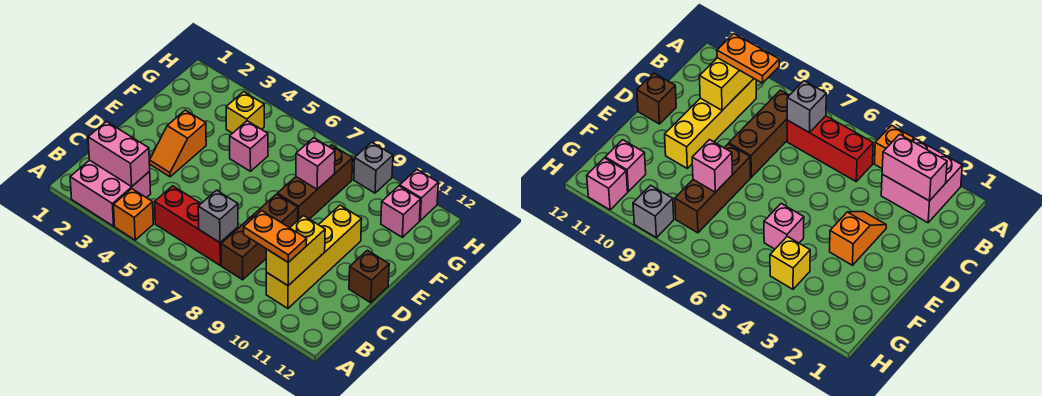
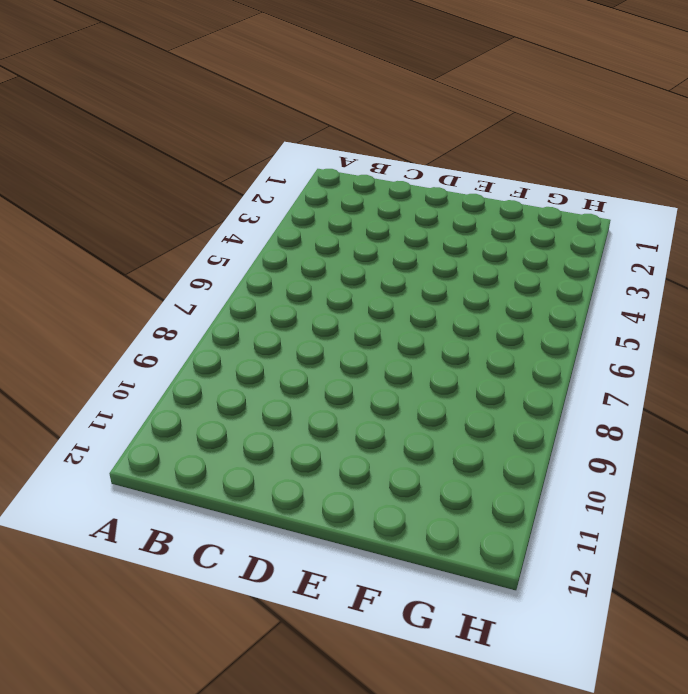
none -> pink 2x2 brick [70,160,151,226]
none -> orange 1x1 brick [114,189,153,240]
none -> red 1x3 brick [155,186,238,265]

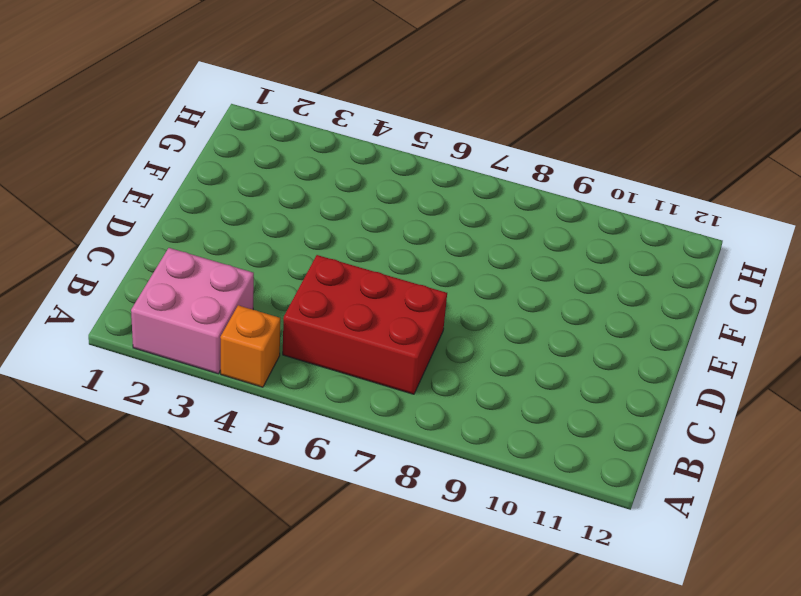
red 2x3 brick [283,255,447,394] -> red 1x3 brick [155,186,238,265]
none -> brown 1x3 brick [221,194,298,280]
none -> yellow 1x4 brick [266,205,362,308]
none -> orange 1x2 slope [150,110,206,177]

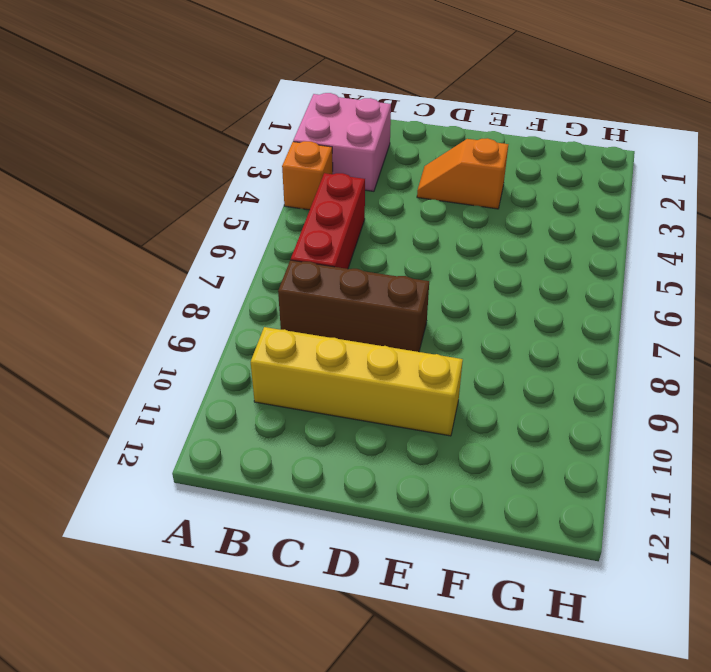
none -> brown 1x1 brick [349,250,389,303]
none -> brown 1x3 brick [277,145,353,220]
none -> pink 1x1 brick [230,121,268,171]

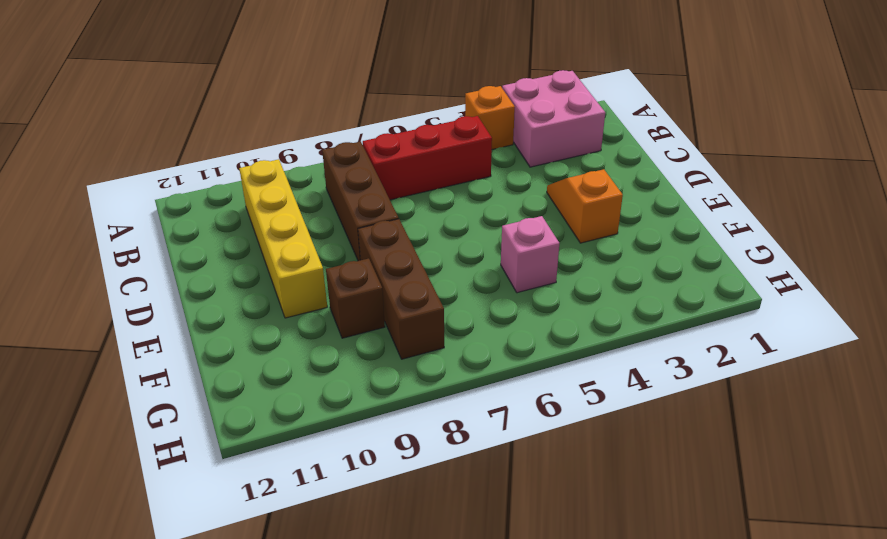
brown 1x1 brick [326,258,385,338] -> brown 1x1 brick moved to [349,250,389,303]
none -> yellow 1x1 brick [226,92,264,133]
none -> pink 1x1 brick [381,186,421,237]
none -> grey 1x1 brick [354,142,393,193]

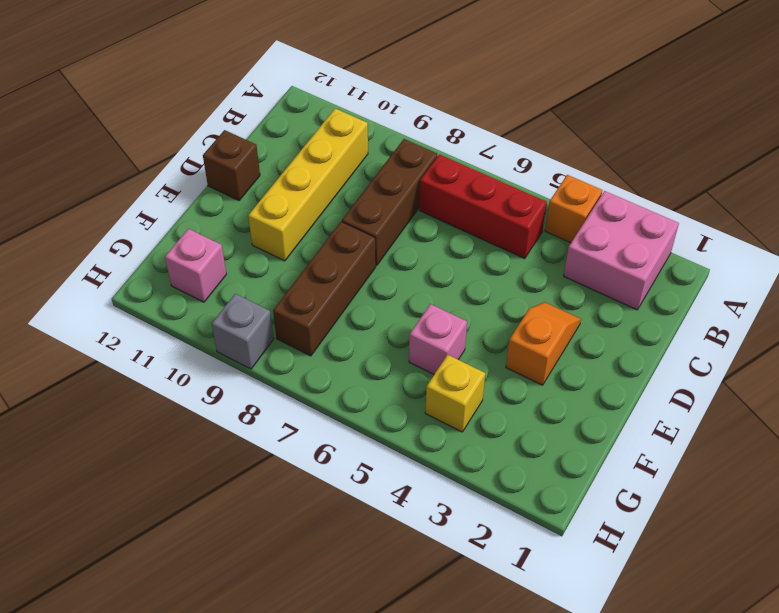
none -> pink 1x1 brick [400,169,438,221]
none -> pink 1x2 brick [88,122,150,186]
none -> grey 1x1 brick [198,190,238,243]

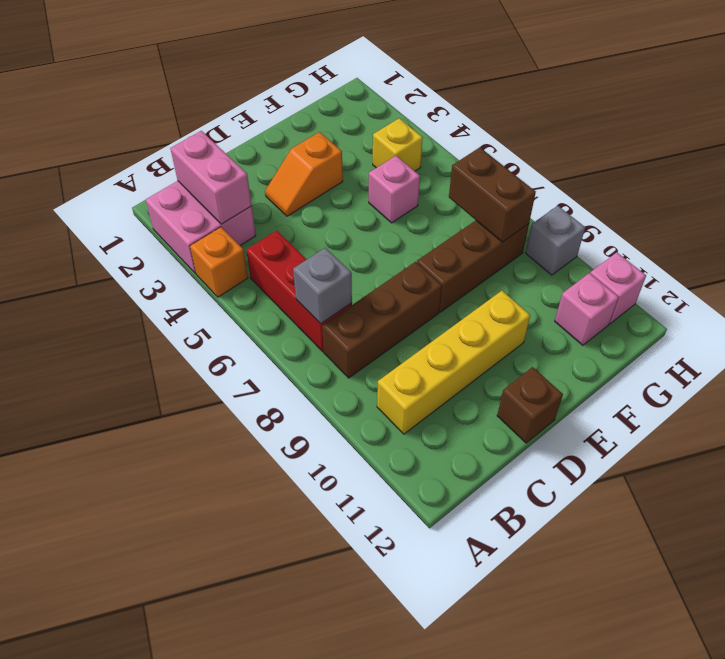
brown 1x2 brick [449,147,536,242] -> none
none -> yellow 1x2 brick [266,216,325,286]
none -> pink 1x1 brick [296,138,335,189]
none -> orange 1x2 plate [244,211,307,262]

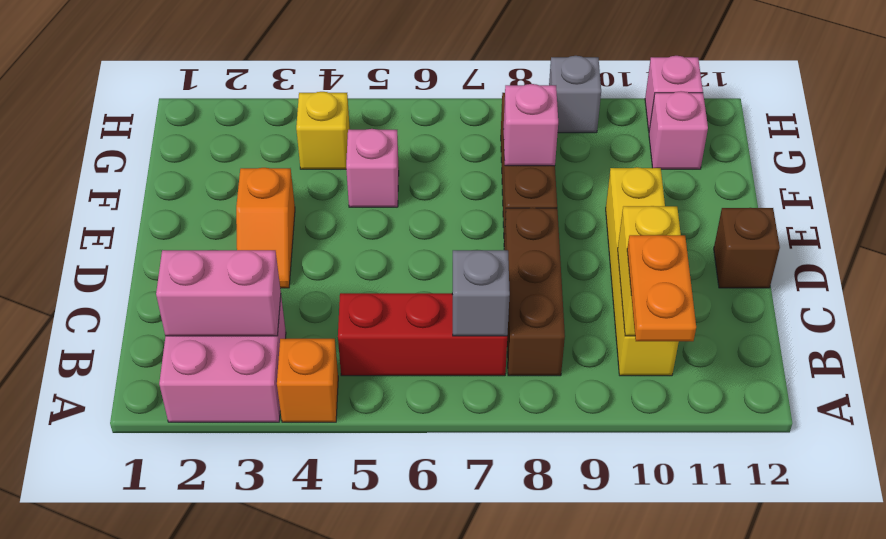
orange 1x2 plate [627,235,696,341] -> orange 1x2 plate turned to [244,211,307,262]

